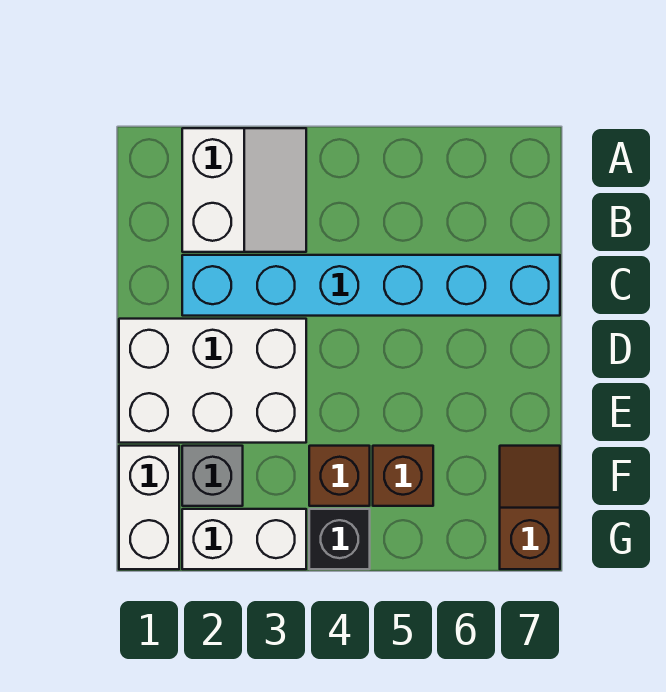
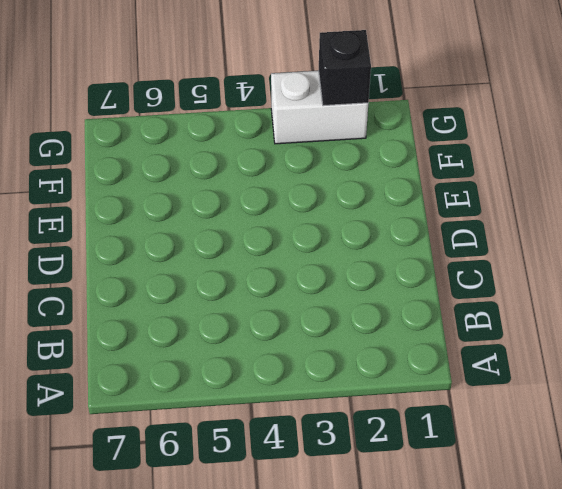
black 1x1 brick [319,30,371,106] -> black 1x1 brick moved to [309,509,370,569]
none -> white 2x2 slope [182,128,306,252]
none -> cyan 1x6 brick [182,255,560,316]

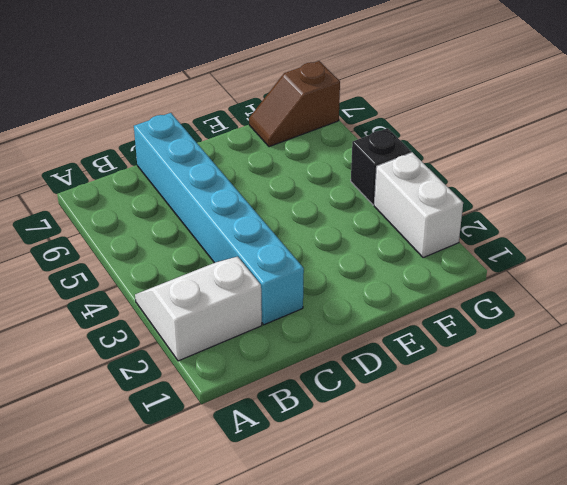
none -> white 2x3 brick [119,319,306,443]
none -> white 1x2 brick [119,446,179,569]

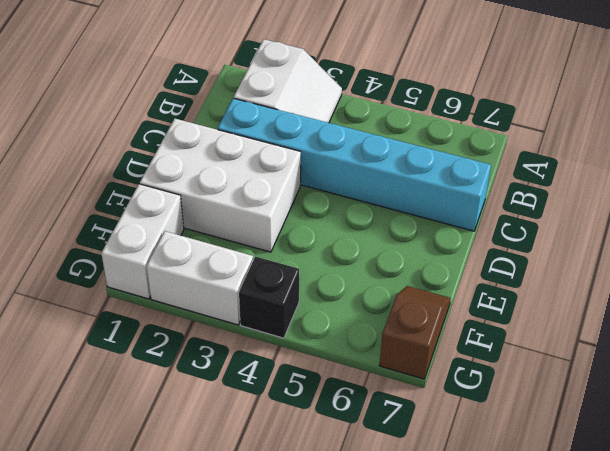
none -> grey 1x1 brick [182,446,243,506]
none -> brown 1x1 brick [309,446,370,506]

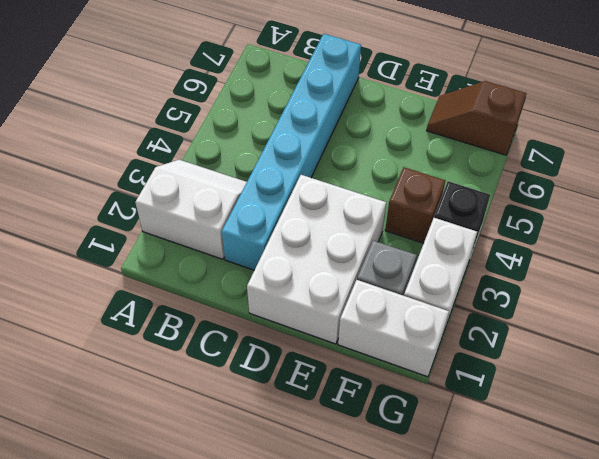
none -> brown 1x1 brick [373,446,433,506]

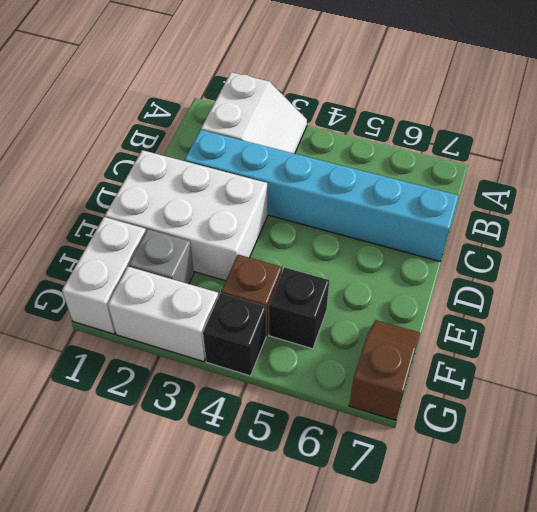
black 1x1 brick [269,268,329,349] -> brown 1x1 brick [373,446,433,506]

